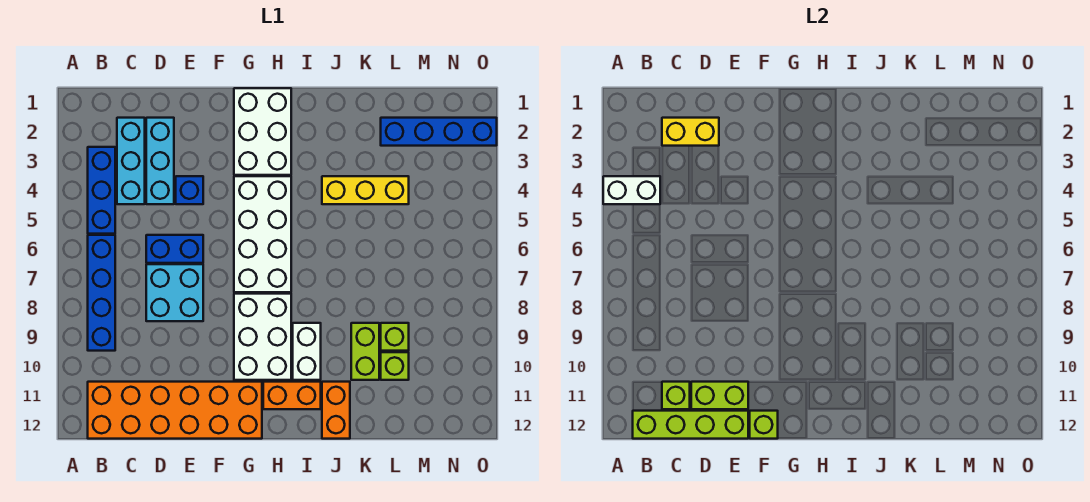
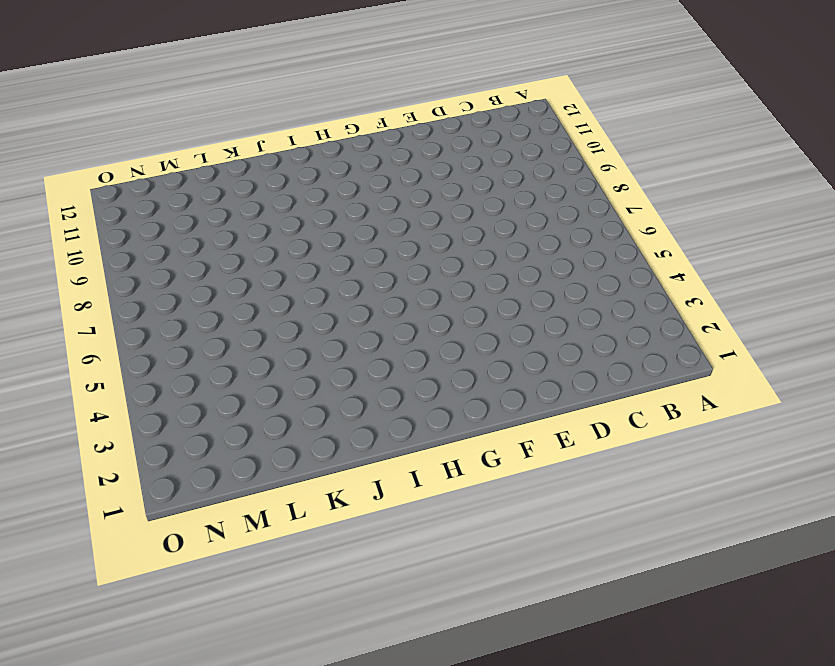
none -> blue 1x3 brick [88,147,115,234]
none -> blue 1x4 brick [88,235,115,351]
none -> orange 2x6 brick [88,382,262,439]

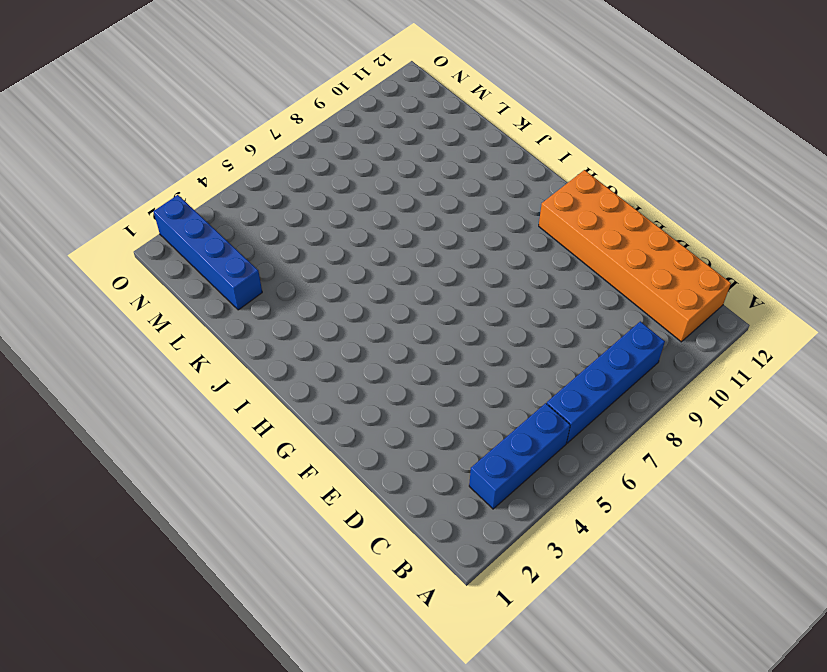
none -> cyan 1x3 brick [117,118,145,204]
none -> cyan 1x3 brick [146,118,174,204]
none -> blue 1x2 brick [146,235,203,263]

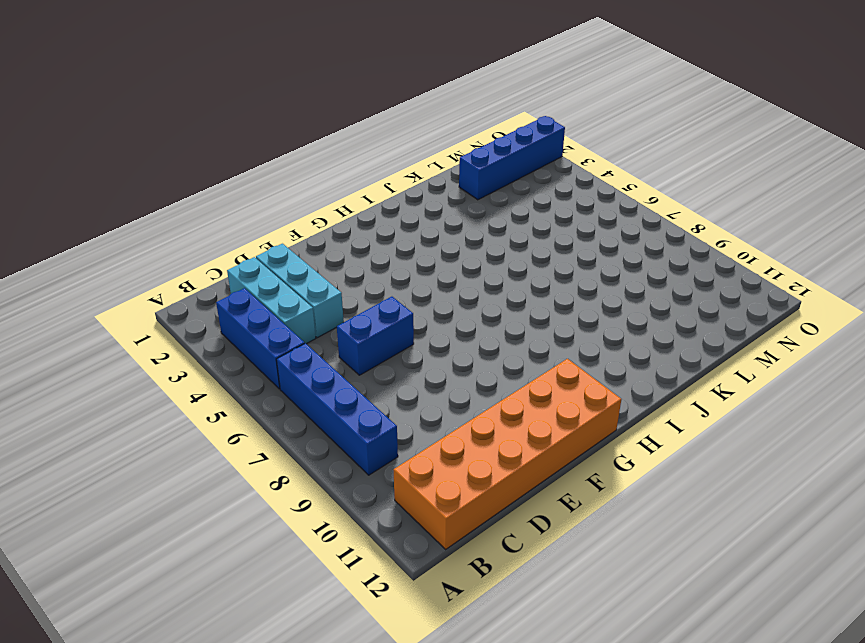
none -> cyan 2x2 brick [146,264,203,321]
none -> blue 1x1 brick [176,176,203,204]
none -> white 2x3 brick [234,88,291,175]

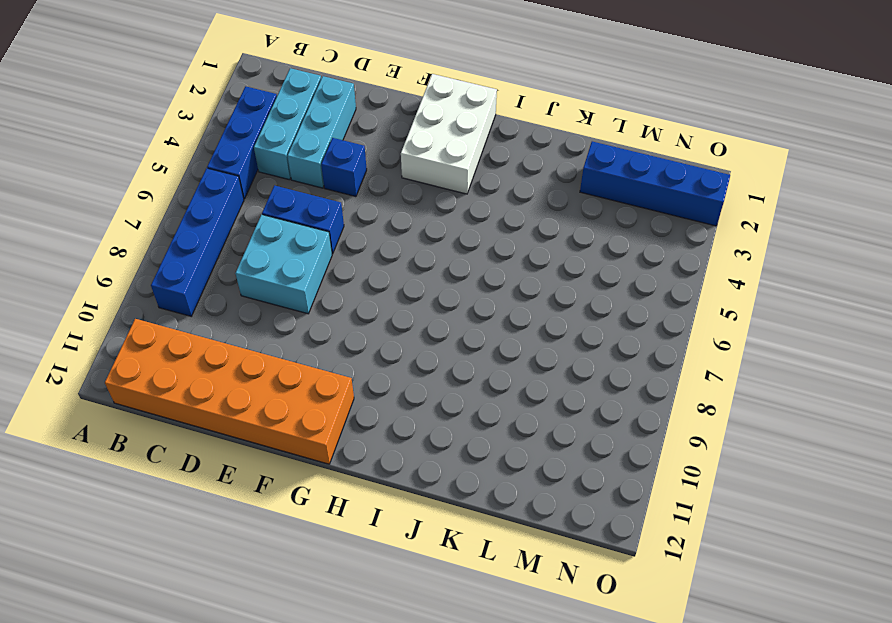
none -> white 2x4 brick [234,176,291,292]
none -> white 2x3 brick [234,294,291,380]
none -> orange 1x2 brick [263,382,321,409]

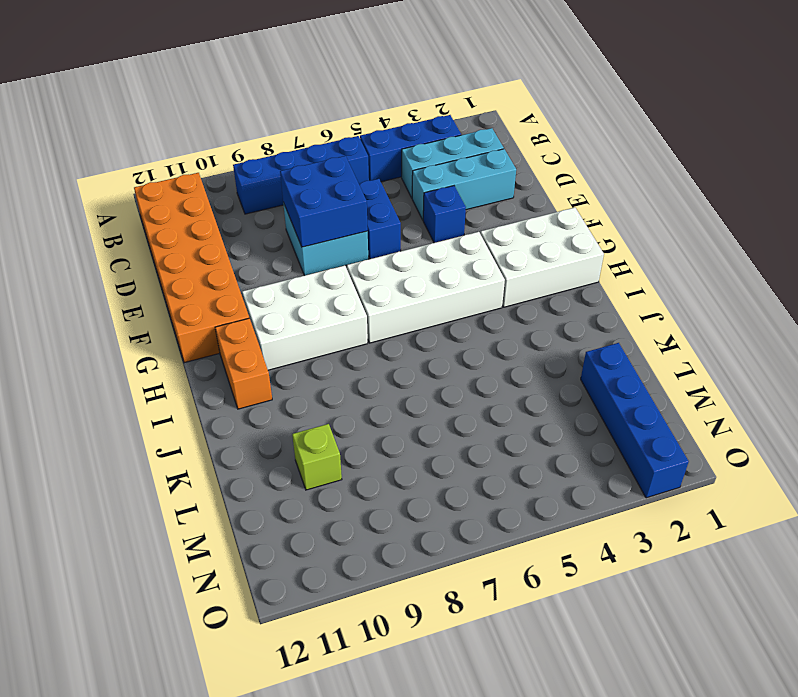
blue 2x2 brick [280,156,368,247] -> none
none -> white 1x2 brick [293,323,321,380]
none -> yellow 1x3 brick [322,176,409,204]
none -> orange 1x2 brick [322,382,350,439]

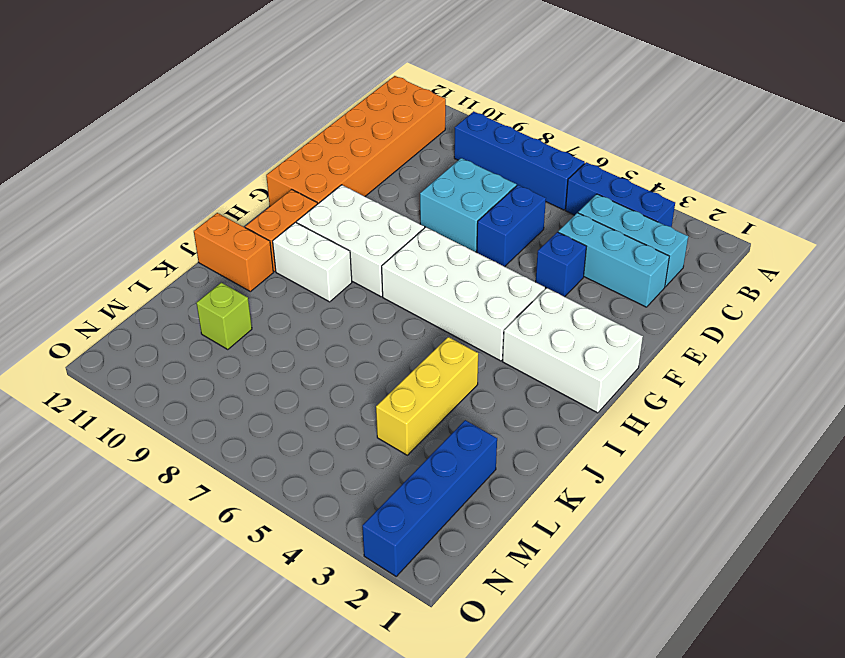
none -> lime 1x2 brick [351,323,379,380]
none -> lime 1x1 brick [381,323,409,351]
none -> white 1x2 brick [603,176,660,204]

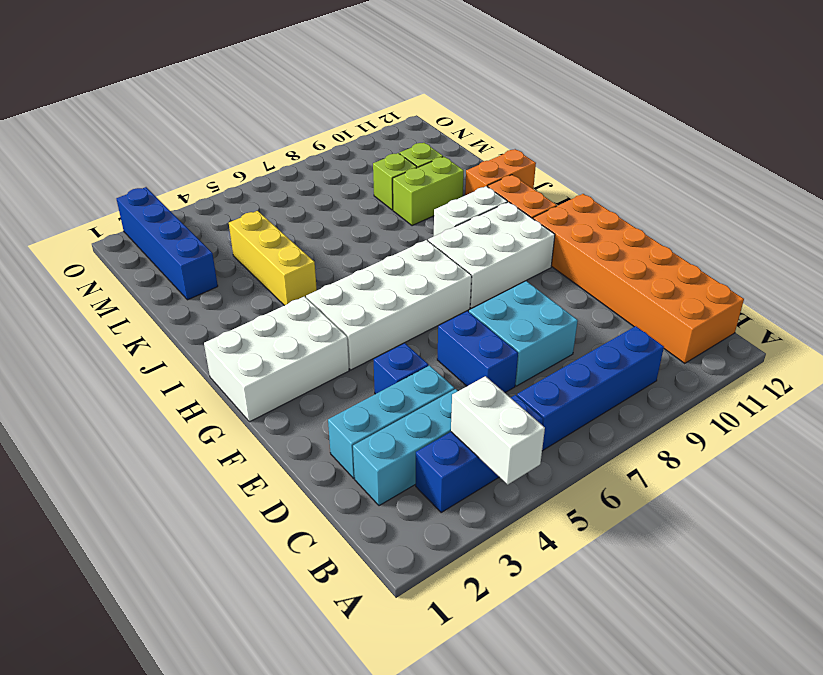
none -> lime 1x4 brick [633,411,748,439]
none -> yellow 1x2 brick [662,118,719,146]
none -> lime 1x1 brick [662,382,690,409]

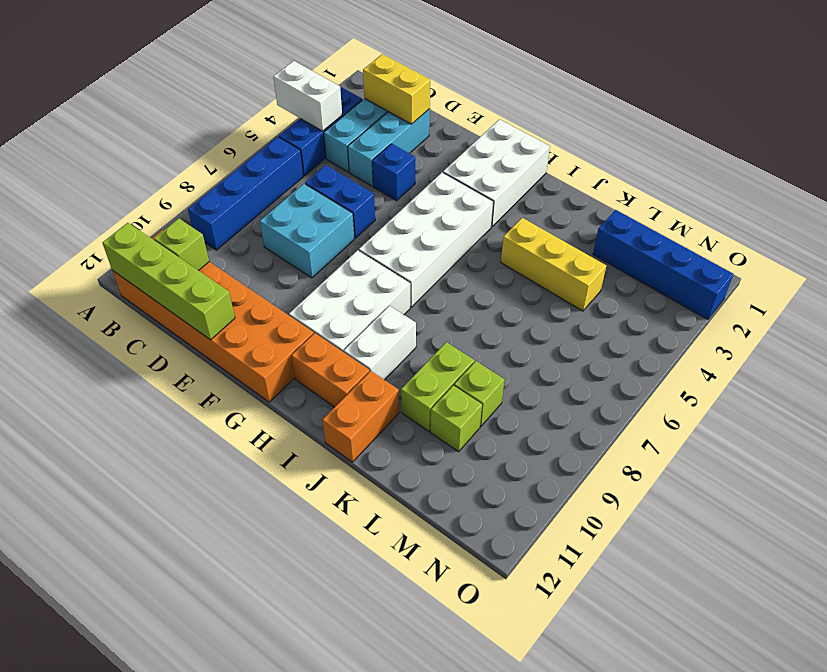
none -> lime 1x2 brick [691,382,748,409]
none -> lime 1x1 brick [750,411,778,439]

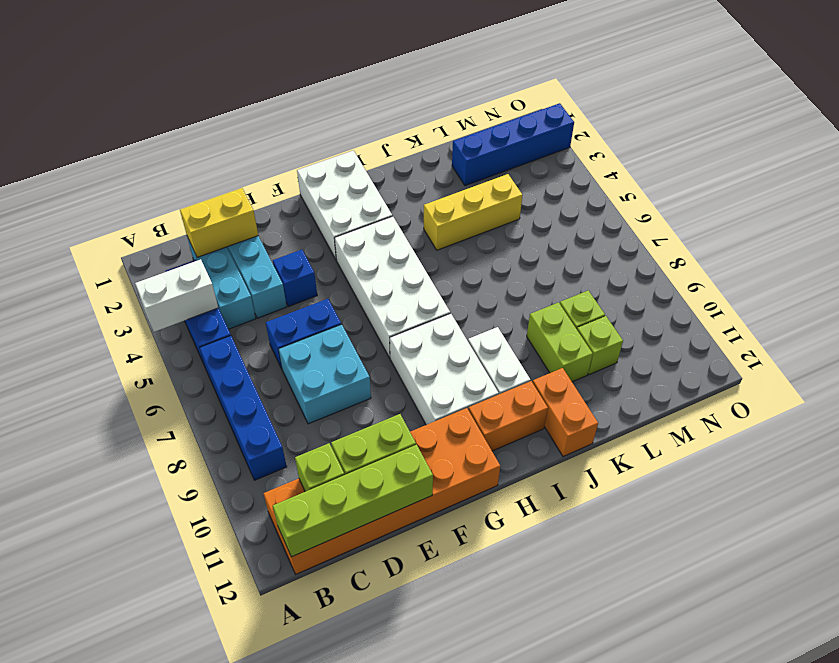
none -> lime 1x1 brick [750,411,778,439]

